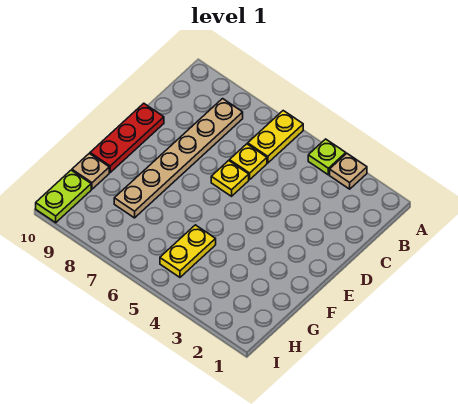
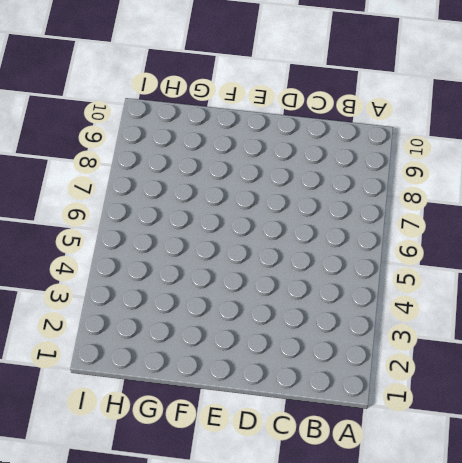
none -> tan 1x1 plate [330,153,367,189]
none -> lime 1x1 plate [308,139,346,175]

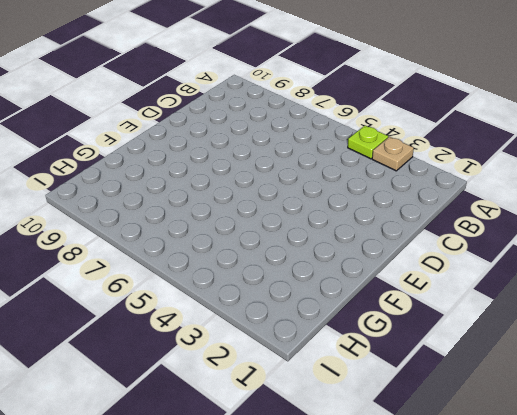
none -> yellow 1x2 plate [248,111,303,163]
none -> tan 1x6 plate [114,99,243,218]

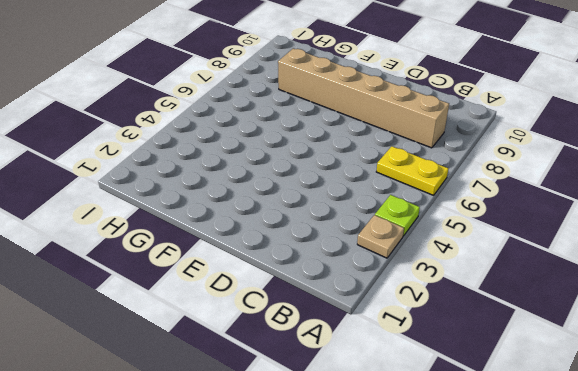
tan 1x6 brick [278,48,449,148] -> tan 1x6 plate [114,99,243,218]
none -> yellow 1x1 plate [229,144,267,180]
none -> yellow 1x1 plate [211,161,249,196]

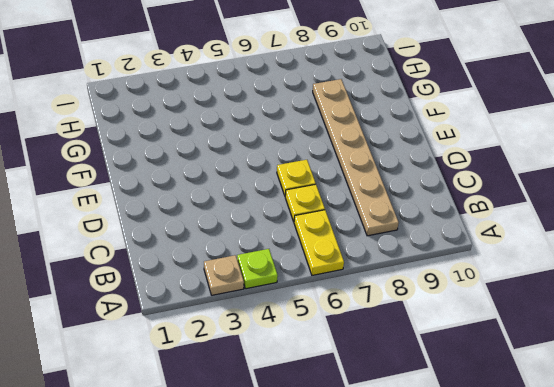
none -> red 1x3 plate [90,103,164,172]
none -> yellow 1x2 plate [160,225,216,277]

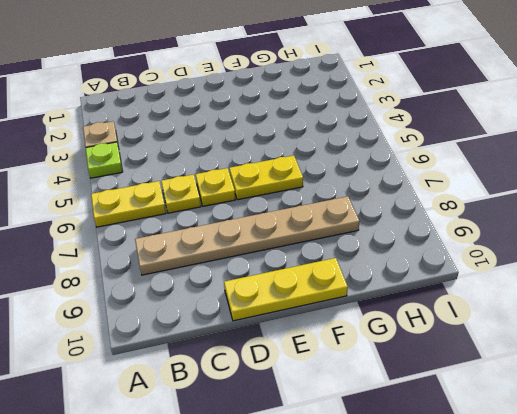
yellow 1x3 plate [224,258,348,321] -> red 1x3 plate [90,103,164,172]
yellow 1x2 plate [229,156,303,200] -> yellow 1x2 plate moved to [160,225,216,277]
none -> tan 1x1 plate [72,153,109,189]
none -> lime 1x2 plate [36,170,91,223]

